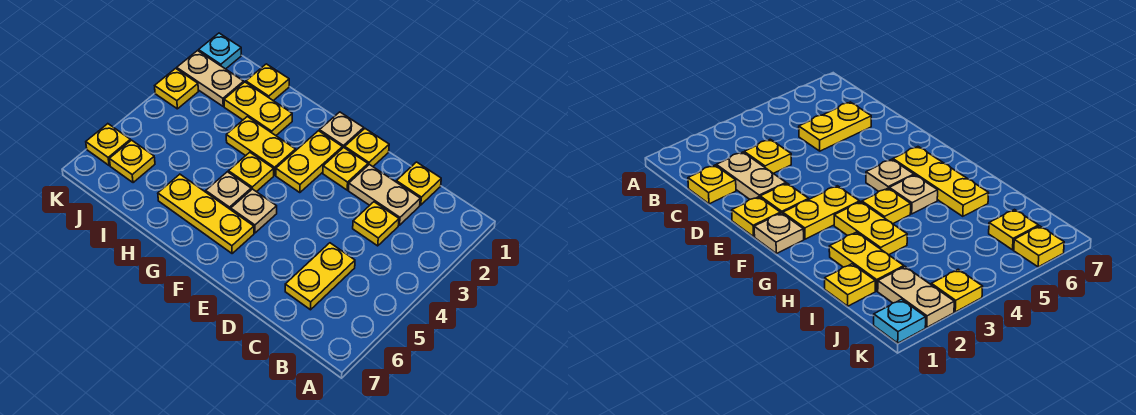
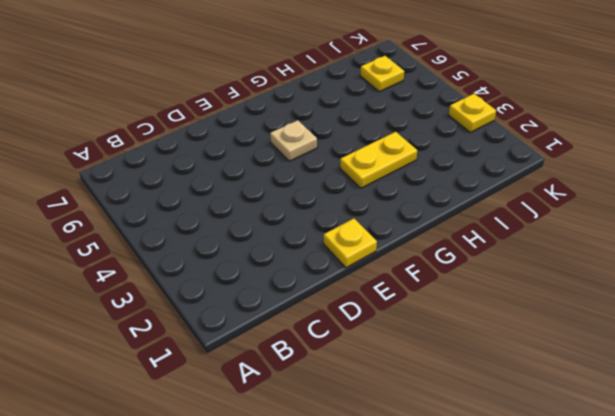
none -> yellow 1x1 plate [396,162,441,205]
none -> tan 1x2 plate [349,164,420,225]
none -> yellow 1x1 plate [353,202,399,246]

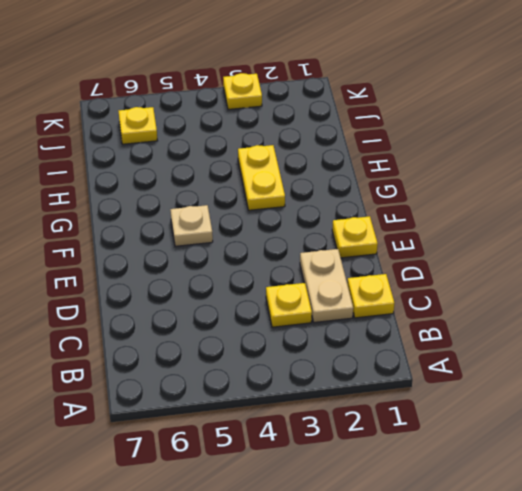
none -> yellow 1x2 plate [285,243,355,310]
none -> yellow 1x1 plate [323,148,368,190]
none -> tan 1x1 plate [319,112,364,148]

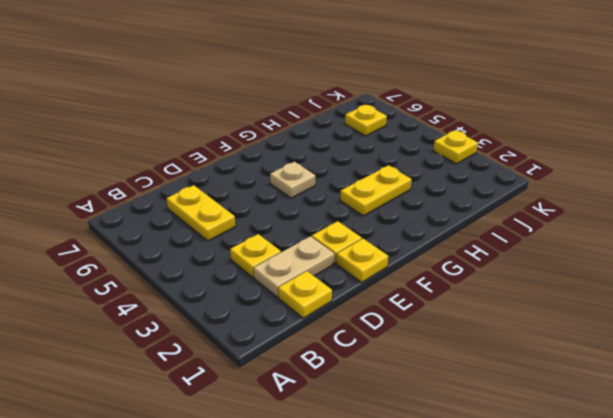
none -> tan 1x1 plate [319,112,364,148]
none -> yellow 1x2 plate [276,131,342,193]
none -> yellow 1x3 plate [158,174,254,253]

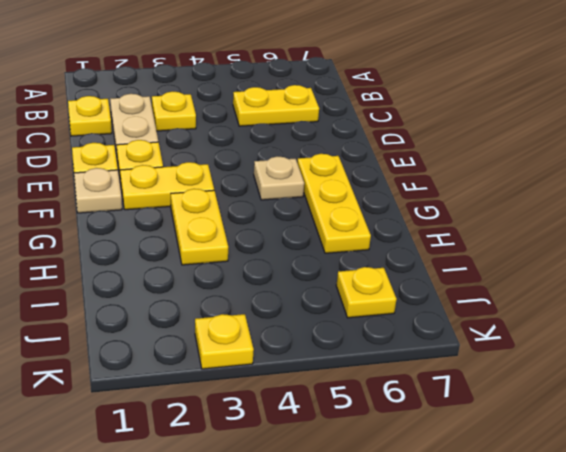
none -> yellow 1x1 plate [229,152,274,192]
none -> tan 1x1 plate [206,172,251,210]
none -> yellow 1x2 plate [224,82,292,135]

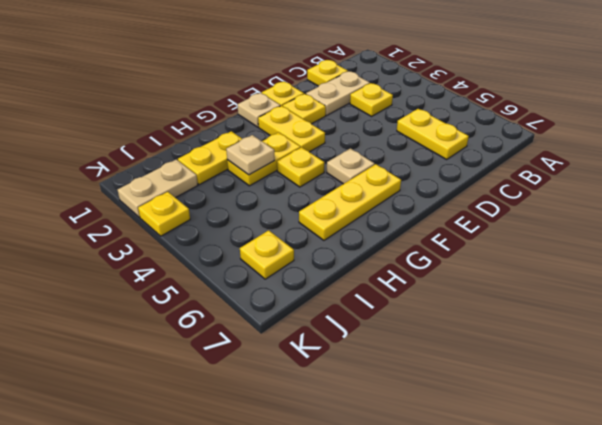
tan 1x1 plate [226,135,275,175] -> tan 1x1 plate moved to [206,172,251,210]
none -> yellow 1x1 plate [246,64,289,101]
none -> cyan 1x1 plate [199,33,242,69]
none -> yellow 1x1 plate [86,124,131,166]

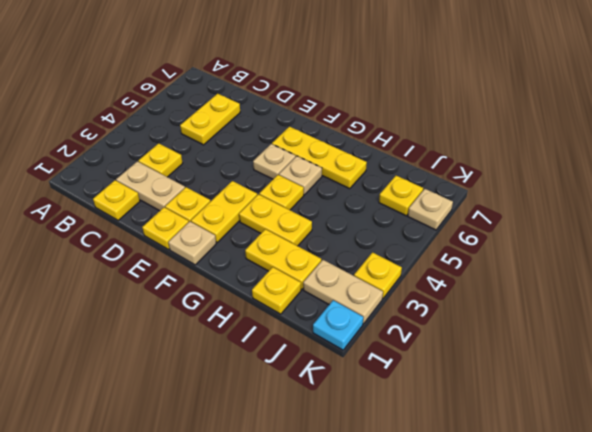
tan 1x1 plate [408,189,453,230] -> yellow 1x1 plate [86,124,131,166]

